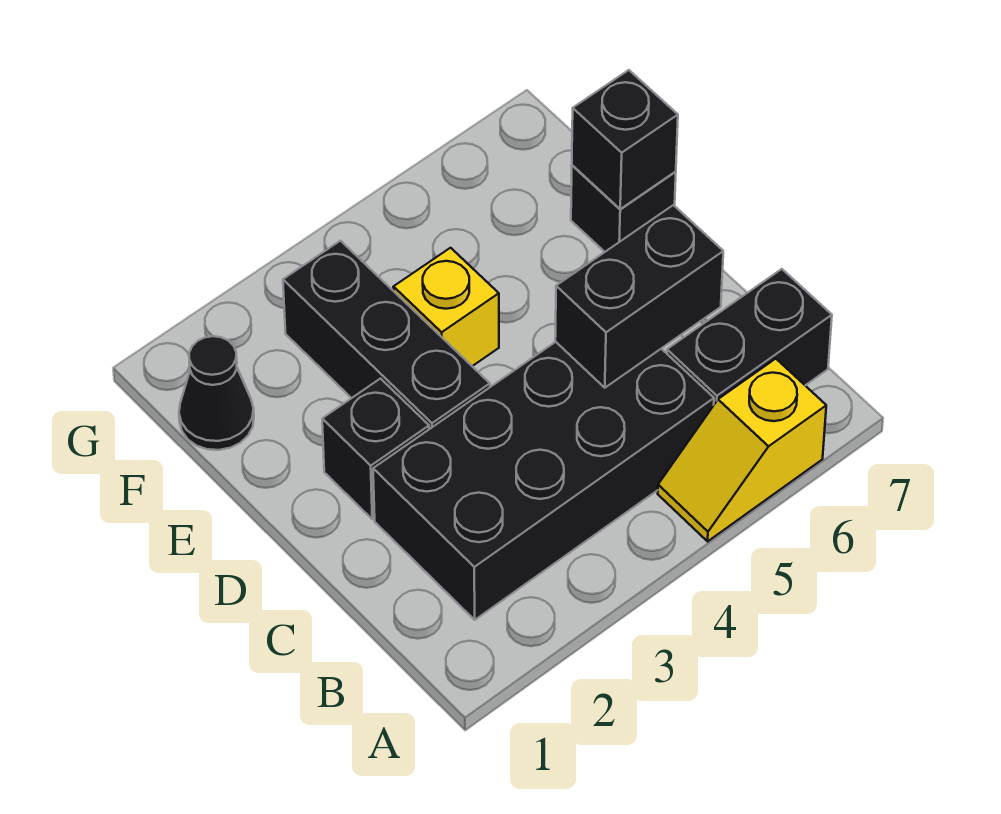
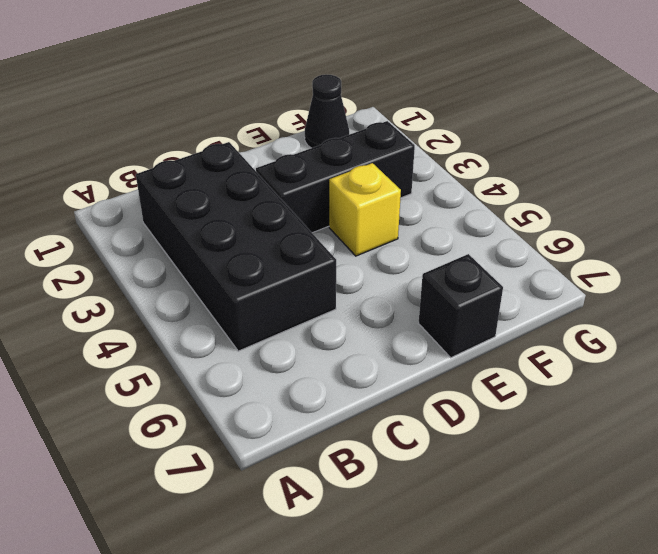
none -> yellow 1x2 slope [658,359,826,541]
none -> black 1x2 brick [667,269,832,404]

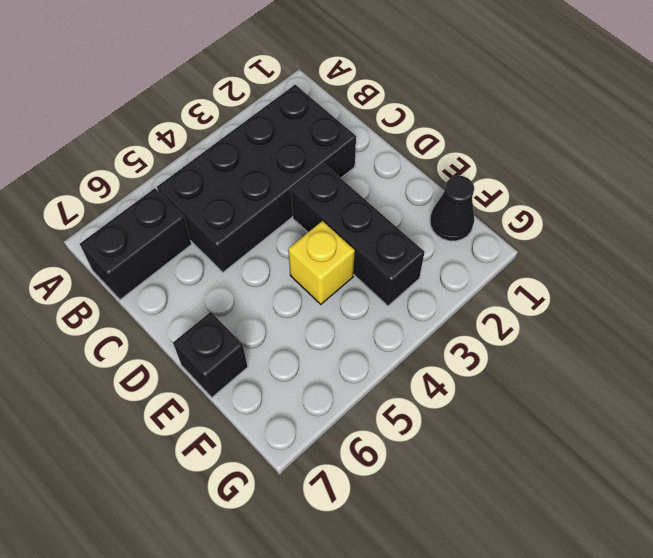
none -> yellow 1x2 slope [658,359,826,541]
none -> black 1x1 brick [322,379,429,519]

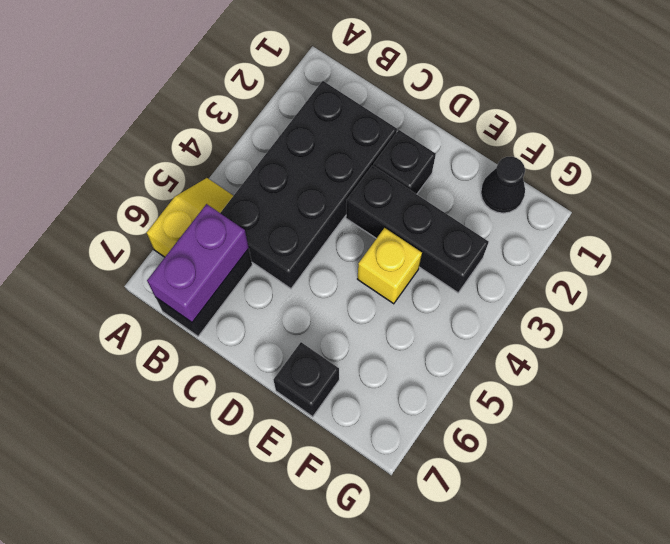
purple 1x2 brick [147,204,249,322] -> none
none -> black 1x2 brick [555,205,723,388]
none -> black 1x1 brick [572,70,678,209]

